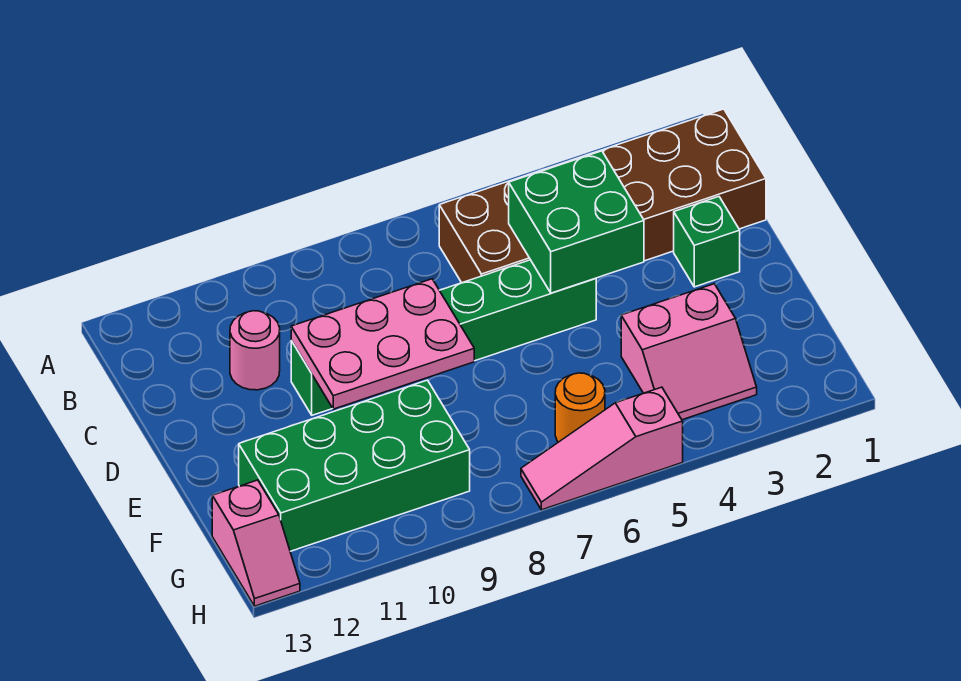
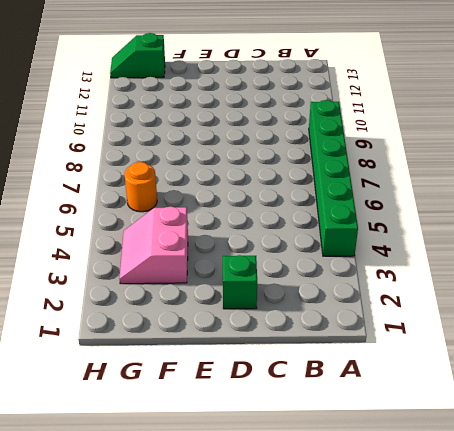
green 1x6 brick [309,100,358,256] -> green 1x6 brick moved to [291,260,596,415]
green 1x2 slope [110,33,165,78] -> pink 1x2 slope [212,480,300,606]
none -> brown 2x6 brick [439,109,766,283]
none -> pink 1x1 round brick [230,311,280,390]

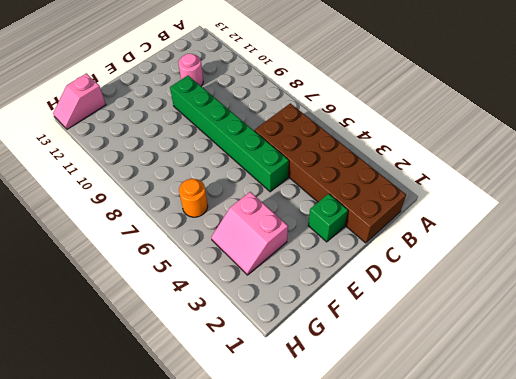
none -> green 2x4 brick [239,380,470,551]
none -> pink 1x3 slope [521,387,683,510]

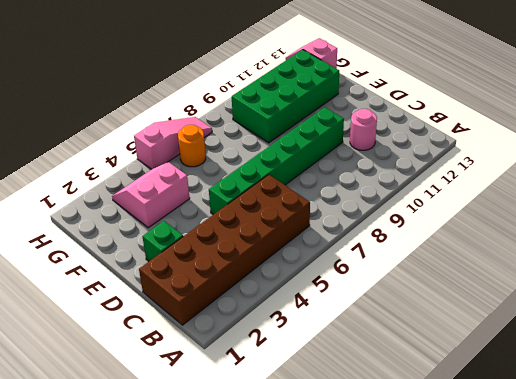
none -> green 2x2 brick [509,151,644,293]
none -> pink 2x3 plate [291,279,474,409]

